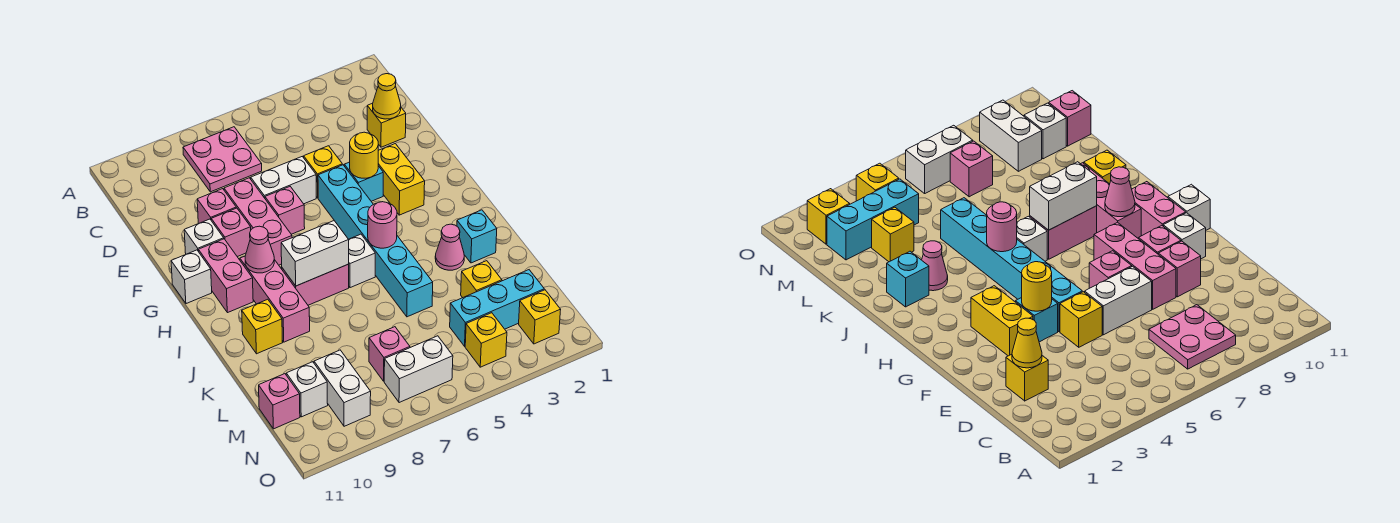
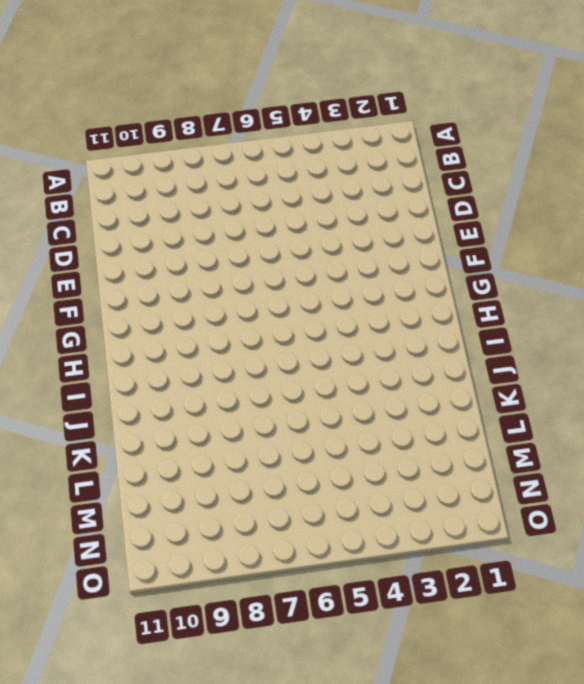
none -> pink 2x2 plate [183,127,262,192]
none -> yellow 1x1 brick [367,103,406,147]
none -> yellow 1x1 brick [304,146,342,198]
none -> white 1x2 brick [251,156,316,204]

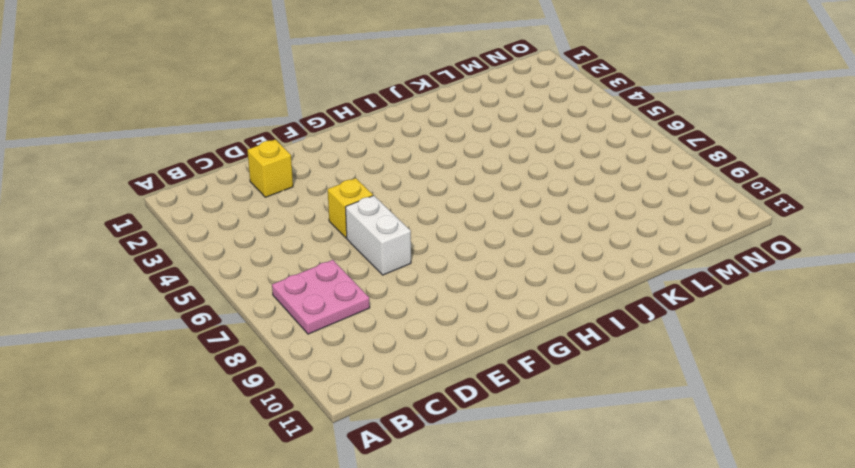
none -> pink 1x3 brick [224,178,292,265]
none -> pink 1x1 brick [197,189,236,223]
none -> yellow 1x2 brick [378,144,425,215]
none -> cyan 1x1 brick [344,162,383,201]

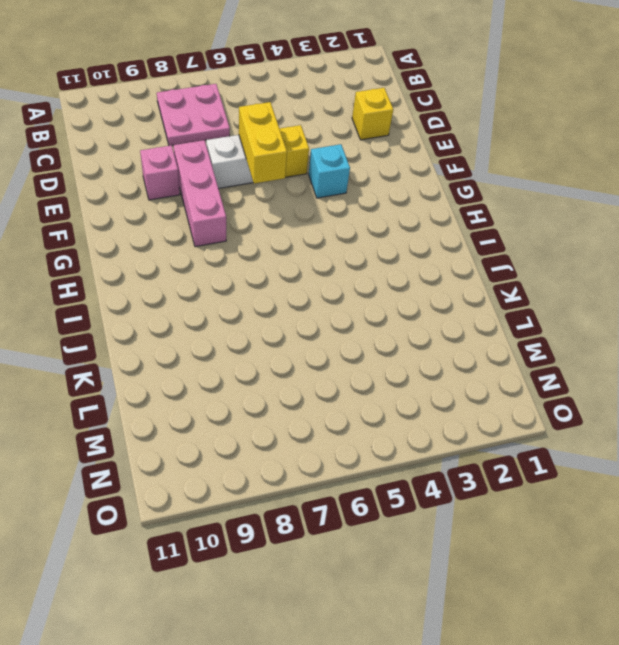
yellow 1x2 brick [239,102,287,183] -> yellow 1x2 brick moved to [378,144,425,215]
none -> cyan 1x6 brick [318,165,433,317]
none -> pink 1x1 brick [265,187,305,234]
none -> pink 1x1 brick [211,208,251,257]
none -> white 1x1 brick [184,219,224,254]

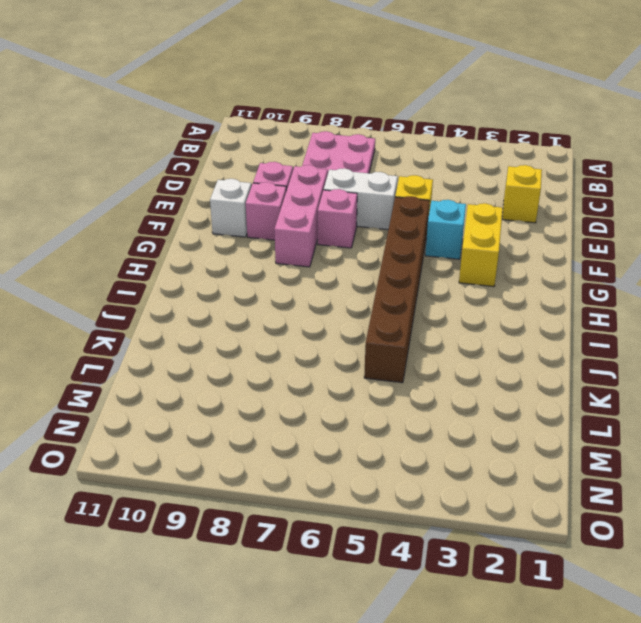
brown 1x6 brick [364,196,430,383] -> cyan 1x6 brick [318,165,433,317]
none -> pink 1x2 brick [199,239,253,313]
none -> white 1x1 brick [171,250,212,304]
none -> pink 1x3 brick [240,256,310,342]
none -> white 1x1 brick [349,234,375,288]

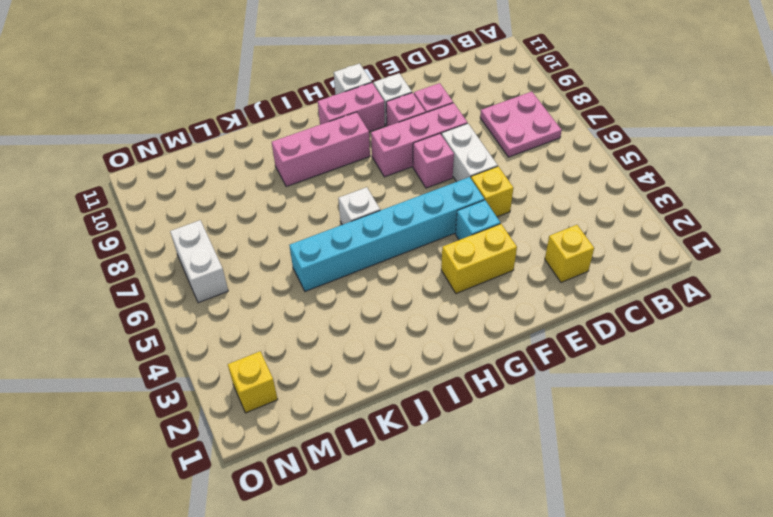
none -> pink 1x2 brick [282,264,349,305]
none -> cyan 1x1 brick [457,210,497,263]
none -> pink 1x1 cone [435,224,464,270]
none -> yellow 1x1 brick [242,299,283,354]

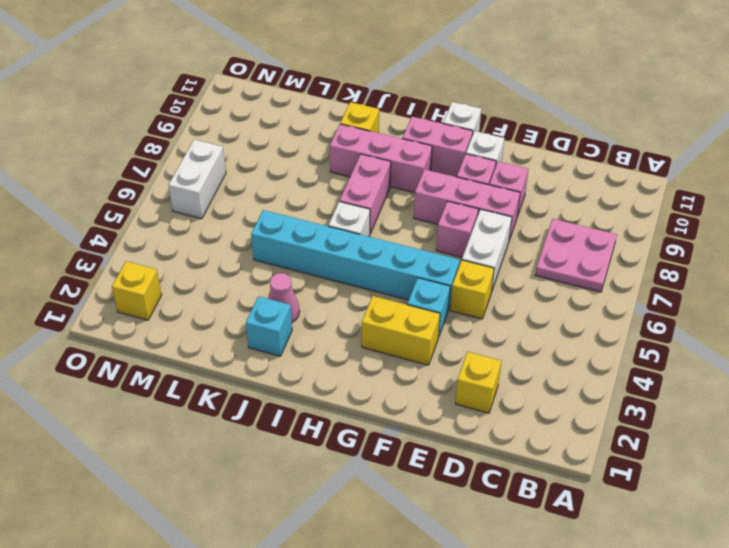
none -> yellow 1x1 brick [461,261,502,298]
none -> cyan 1x3 brick [450,270,544,346]
none -> pink 1x1 brick [369,327,410,381]
none -> white 1x2 brick [314,350,371,426]

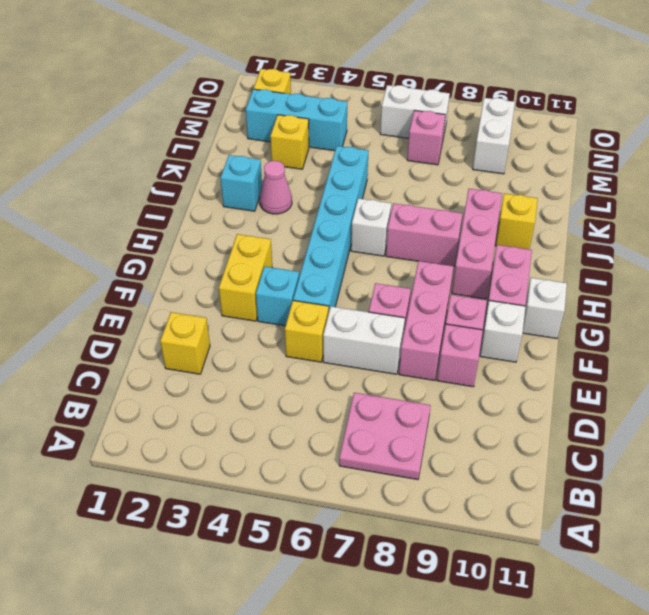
none -> white 1x1 brick [286,362,328,417]
none -> pink 1x1 brick [259,374,300,429]
none -> yellow 1x1 brick [465,313,507,367]
none -> yellow 1x1 cone [373,74,401,119]

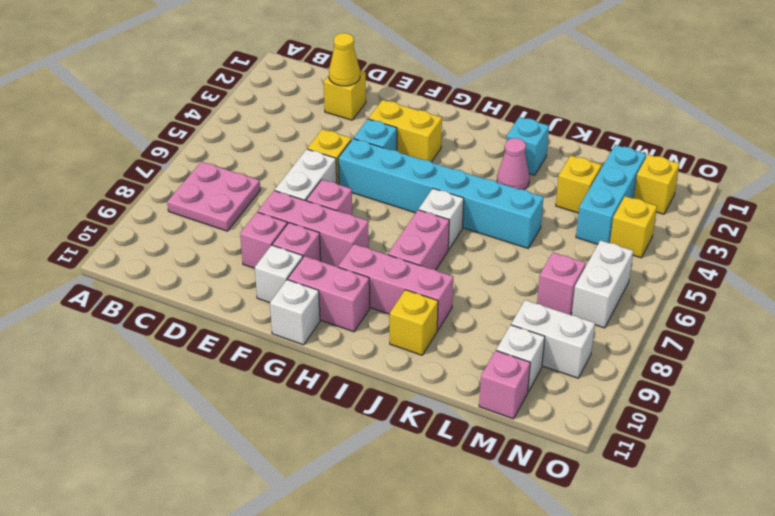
none -> yellow 1x1 round brick [350,132,378,178]
none -> pink 1x1 cone [245,226,274,273]
none -> pink 1x1 round brick [368,202,397,248]
none -> white 1x2 brick [281,221,349,286]

